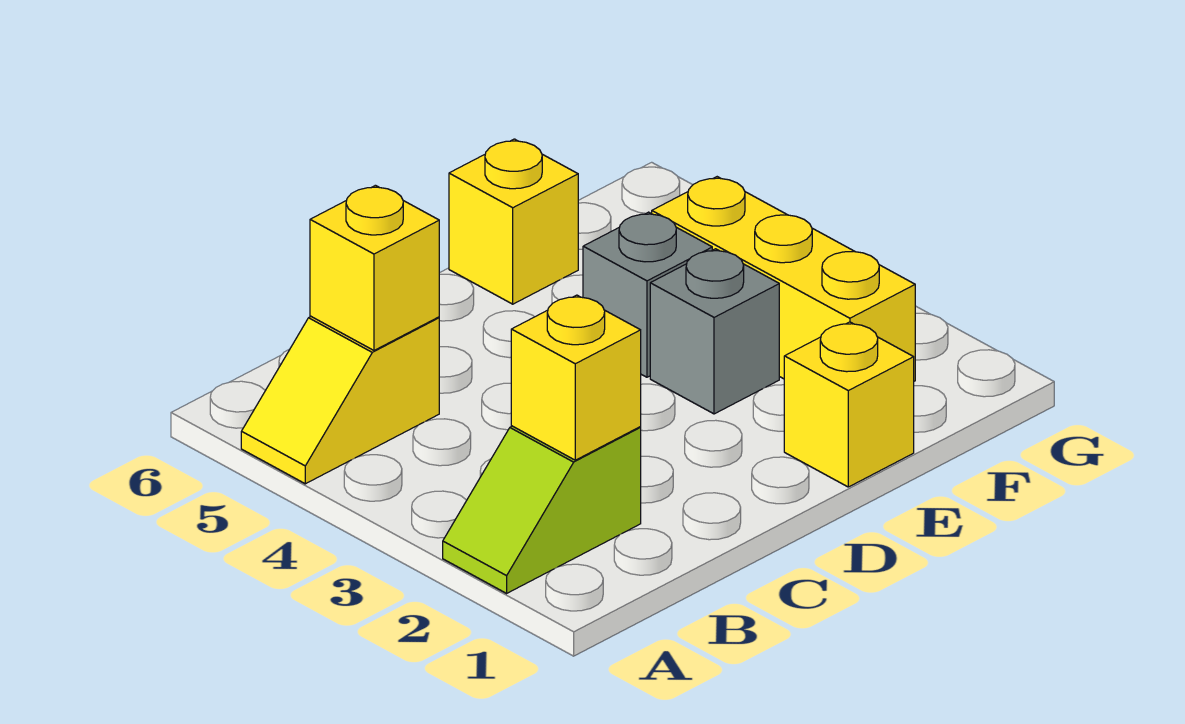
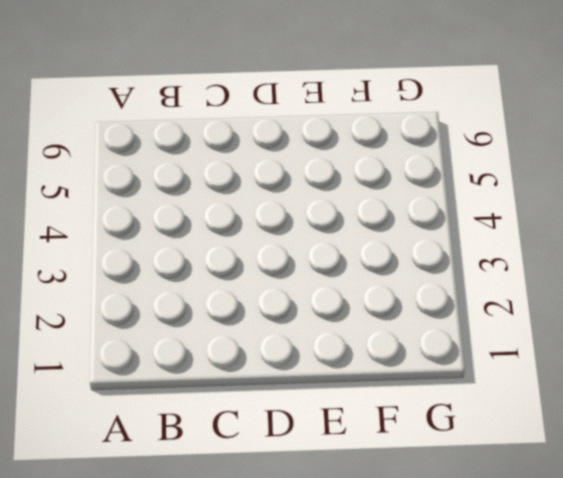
none -> lime 1x2 slope [443,426,641,593]
none -> yellow 1x2 slope [241,317,439,484]

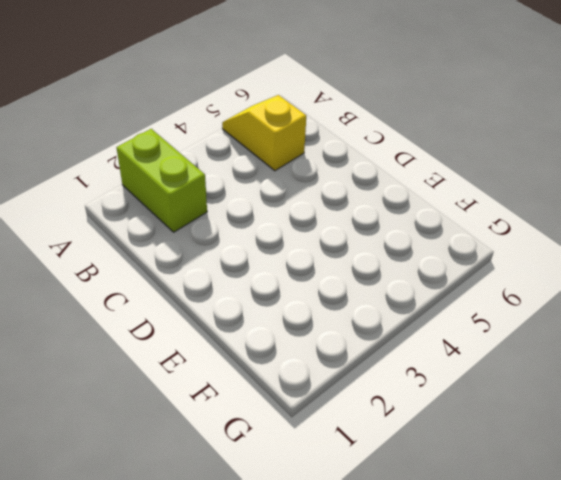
lime 1x2 brick [117,129,207,232] -> lime 1x2 slope [443,426,641,593]
none -> yellow 1x1 brick [784,322,914,487]
none -> grey 1x1 brick [650,249,779,414]

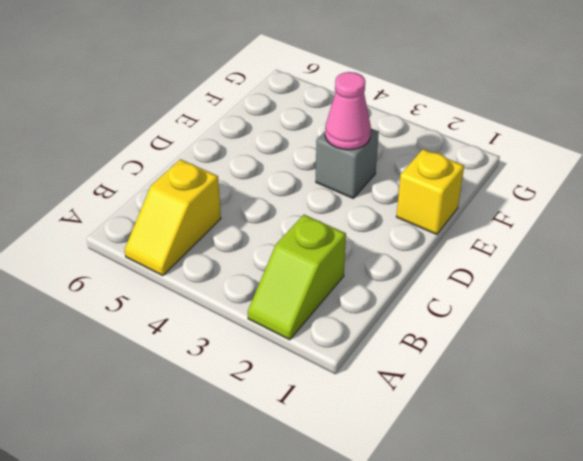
pink 1x1 cone [325,72,371,150] -> none
none -> grey 1x1 brick [583,212,712,377]
none -> yellow 1x1 brick [449,139,578,304]

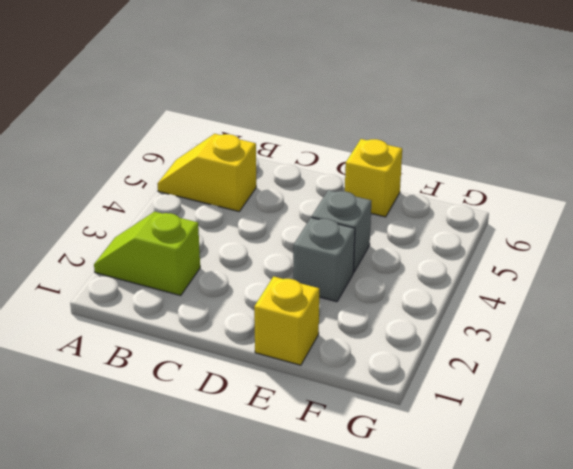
none -> yellow 1x3 brick [652,177,915,381]
none -> yellow 1x1 brick [511,295,641,460]

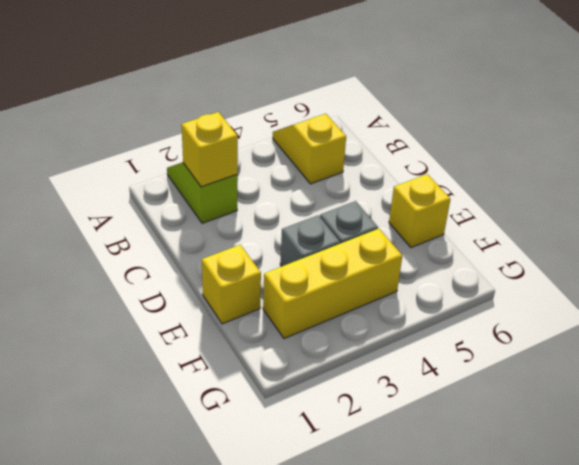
none -> yellow 1x1 brick [310,185,439,350]

